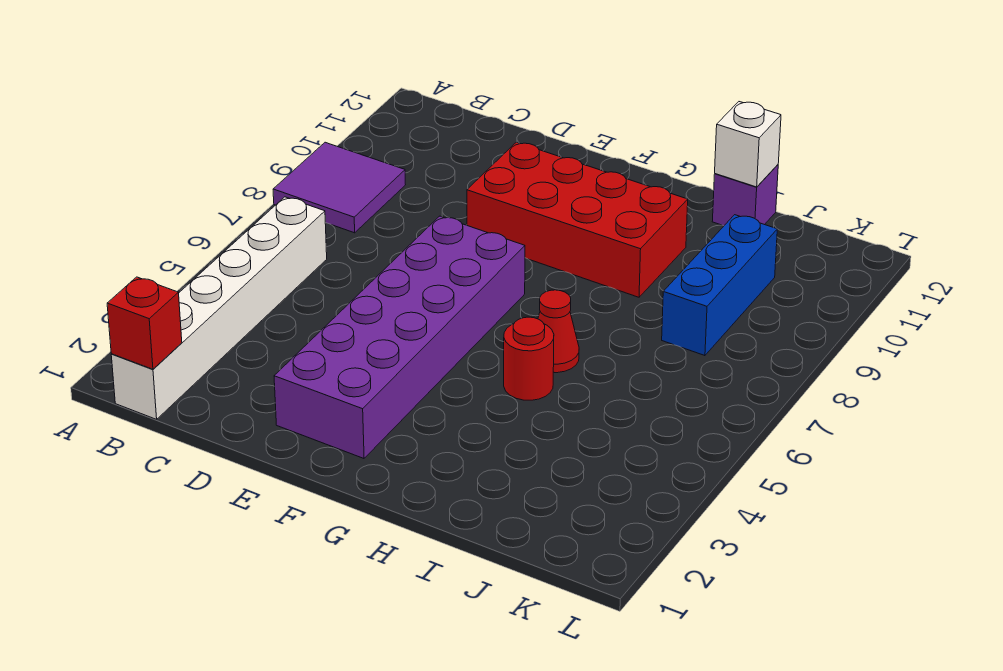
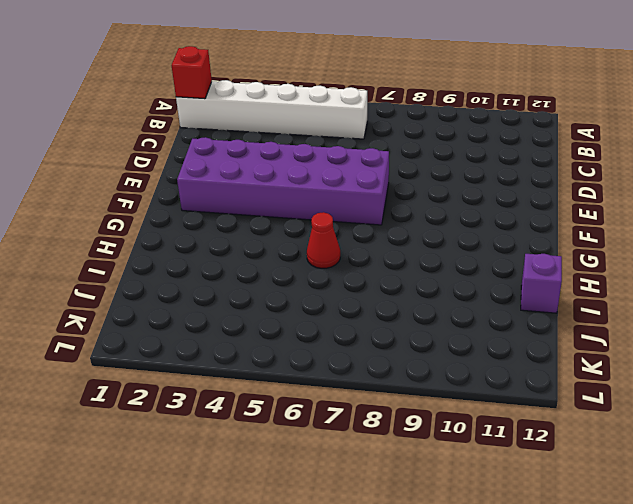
none -> purple 2x2 tile [273,142,405,233]
none -> red 2x4 brick [467,142,688,297]

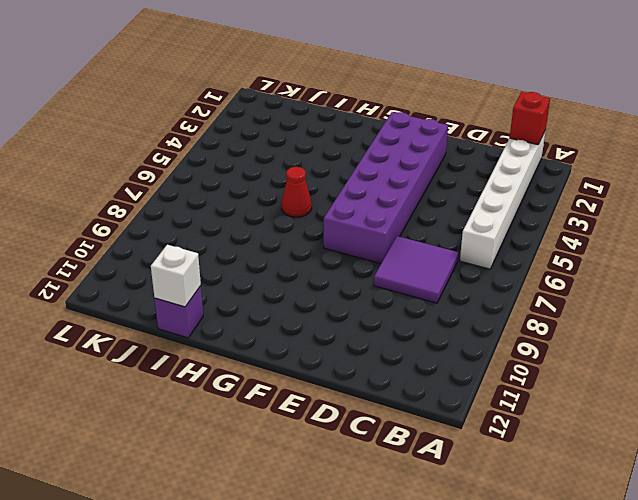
purple 2x2 tile [374,236,459,303] -> purple 2x2 tile moved to [273,142,405,233]
none -> red 2x4 brick [467,142,688,297]
none -> red 1x1 round brick [504,317,554,400]

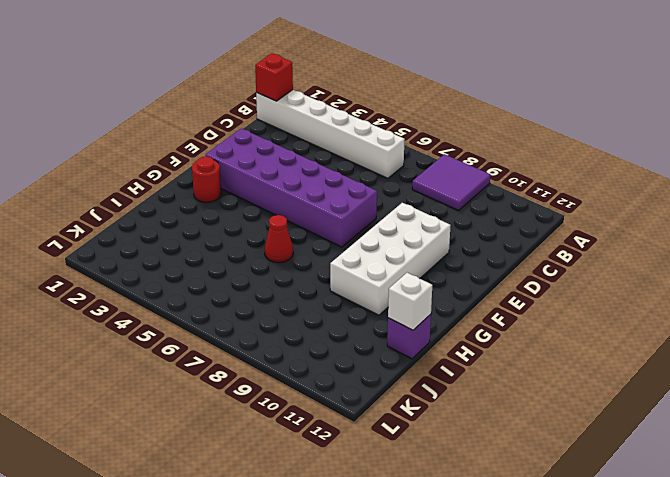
white 2x4 brick [330,203,451,315] -> red 2x4 brick [467,142,688,297]
red 1x1 round brick [192,157,221,202] -> red 1x1 round brick moved to [504,317,554,400]
none -> blue 1x3 brick [662,215,777,356]

